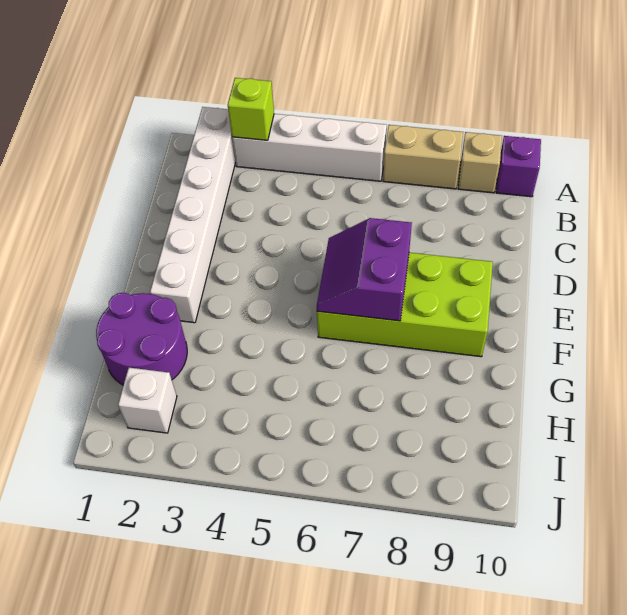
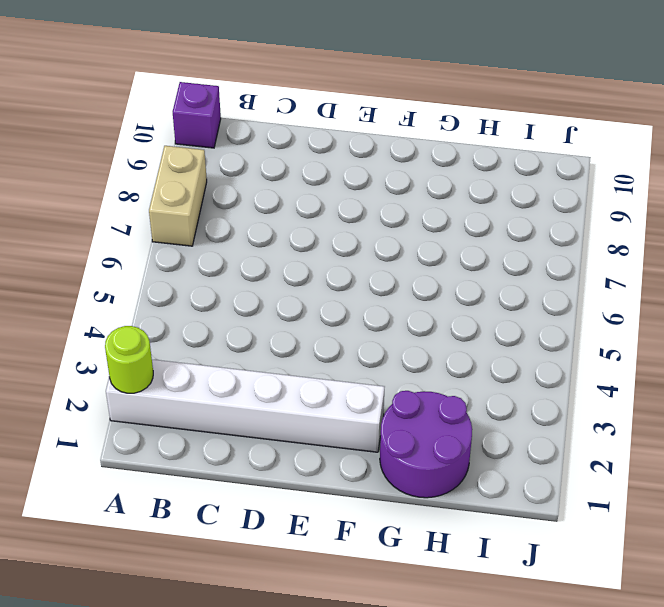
lime 1x1 round brick [105,326,153,393] -> none
none -> white 1x4 brick [232,114,387,181]
none -> tan 1x1 brick [458,132,502,193]

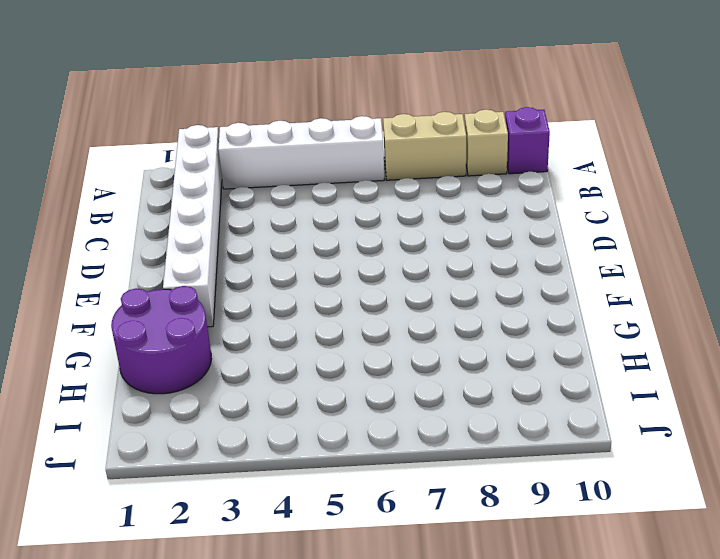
none -> lime 2x4 brick [317,253,493,357]
none -> white 1x1 brick [118,368,177,433]

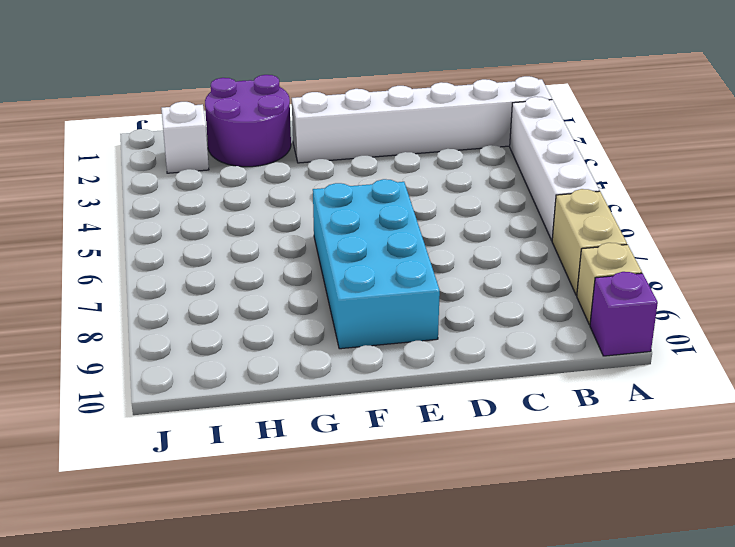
cyan 2x4 brick [313,179,440,349] -> lime 2x4 brick [317,253,493,357]
none -> lime 1x1 brick [228,78,274,140]
none -> purple 2x2 slope [317,218,412,321]

